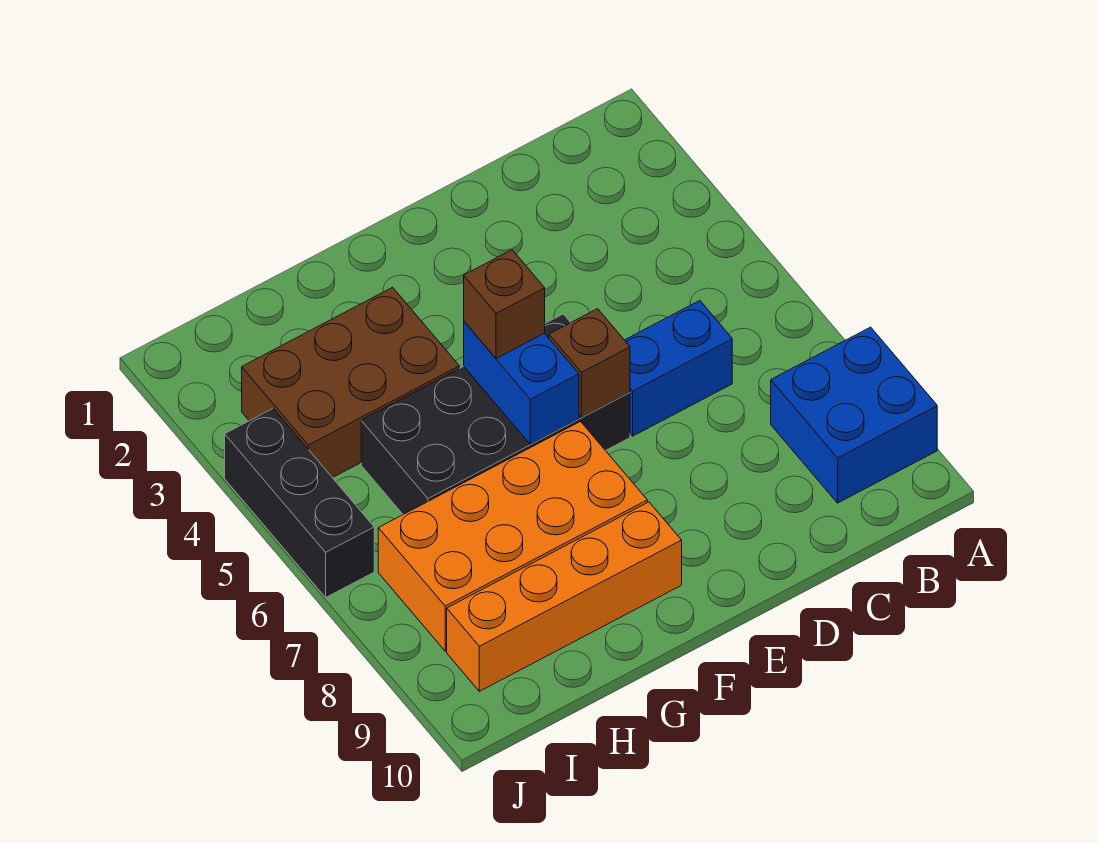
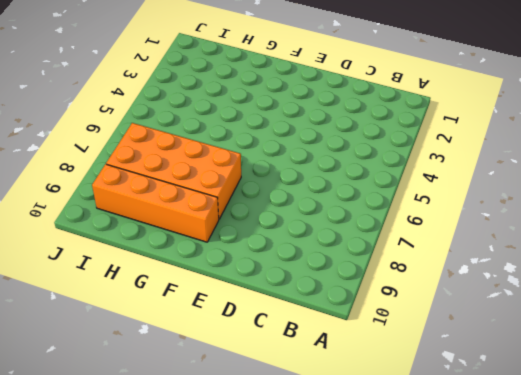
none -> blue 2x2 brick [771,327,937,503]
none -> blue 1x2 brick [625,301,732,436]

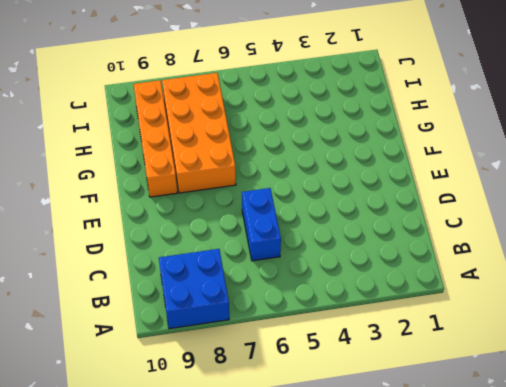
none -> black 2x4 brick [361,314,630,514]
none -> brown 2x3 brick [242,287,459,478]

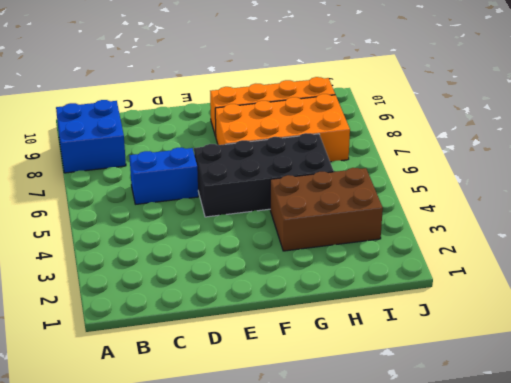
none -> black 1x3 brick [225,408,374,597]
none -> brown 1x1 brick [549,309,630,417]

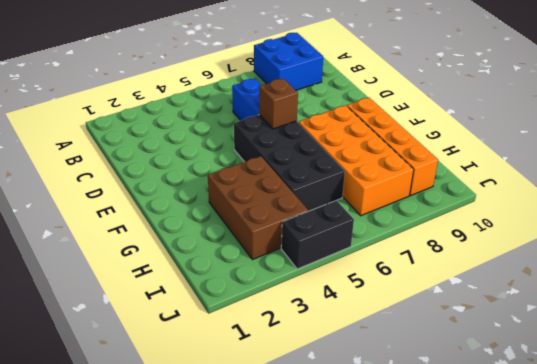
black 1x2 brick [281,201,354,269] -> black 1x3 brick [225,408,374,597]
none -> blue 1x2 brick [464,322,579,444]
none -> brown 1x1 brick [464,250,545,358]

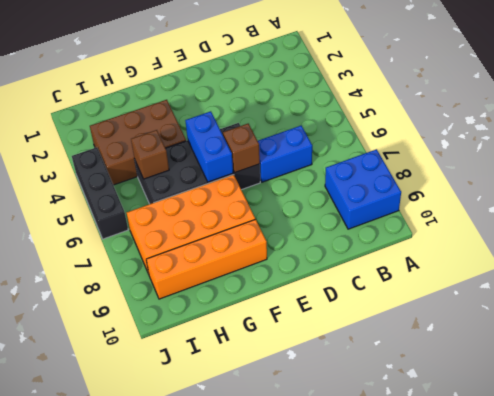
brown 1x1 brick [131,130,169,179] -> brown 1x1 brick moved to [464,250,545,358]

